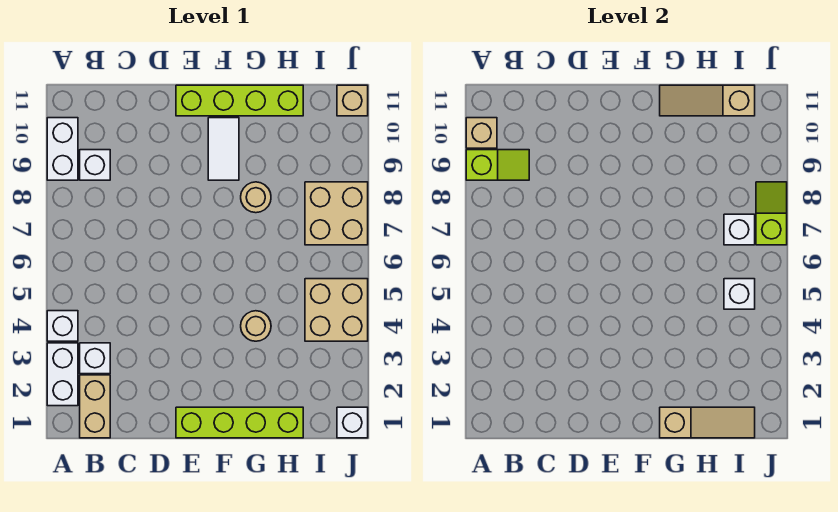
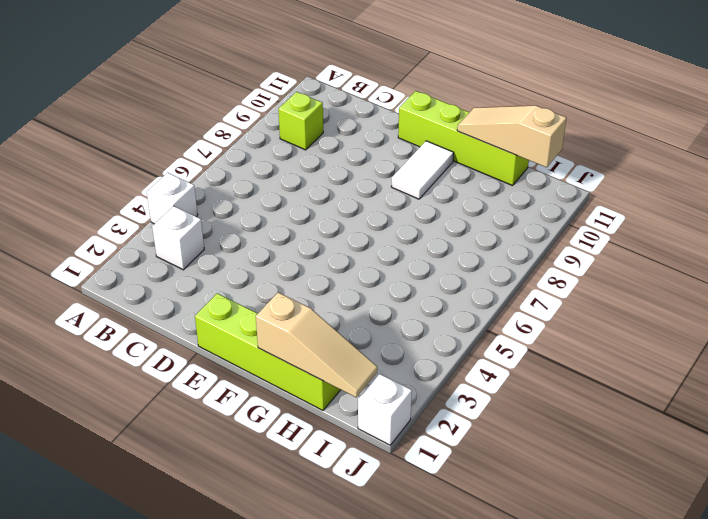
lime 1x1 brick [279,92,323,150] -> white 1x1 brick [80,150,110,180]
none -> white 1x2 brick [47,343,78,406]
none -> white 1x2 brick [47,118,78,180]
none -> tan 1x2 brick [80,375,110,438]

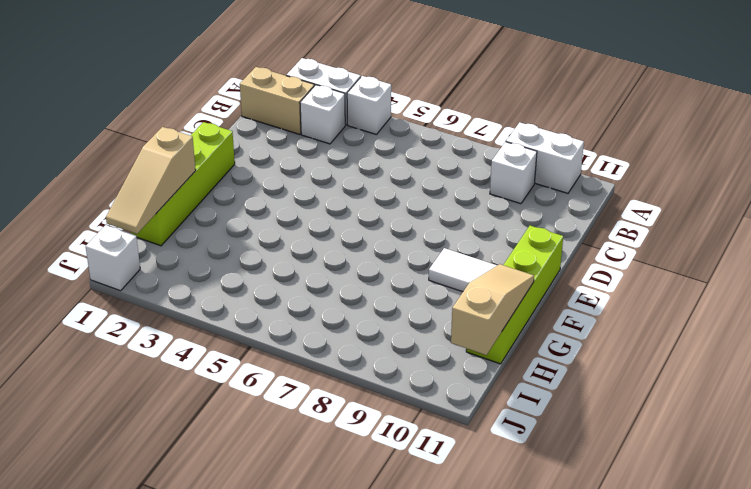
none -> tan 1x1 round brick [241,311,271,341]
none -> tan 1x1 round brick [241,182,271,213]
none -> tan 2x2 brick [305,279,368,341]

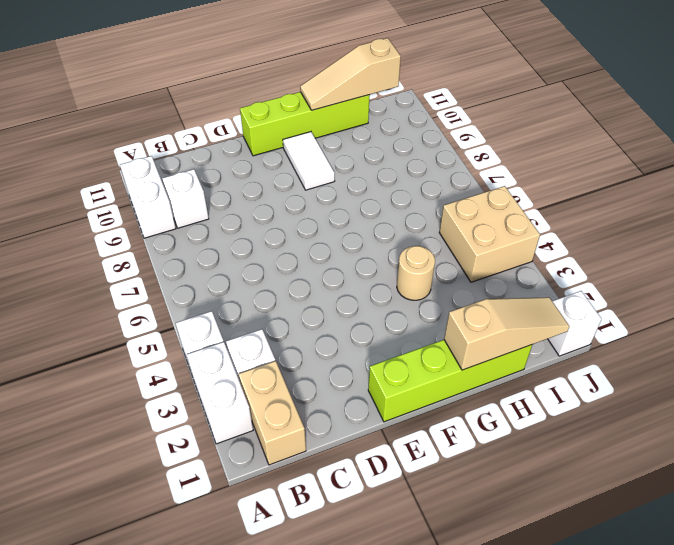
none -> tan 1x1 round brick [241,182,271,213]
none -> tan 2x2 brick [305,182,368,245]
none -> tan 1x1 brick [337,85,368,116]

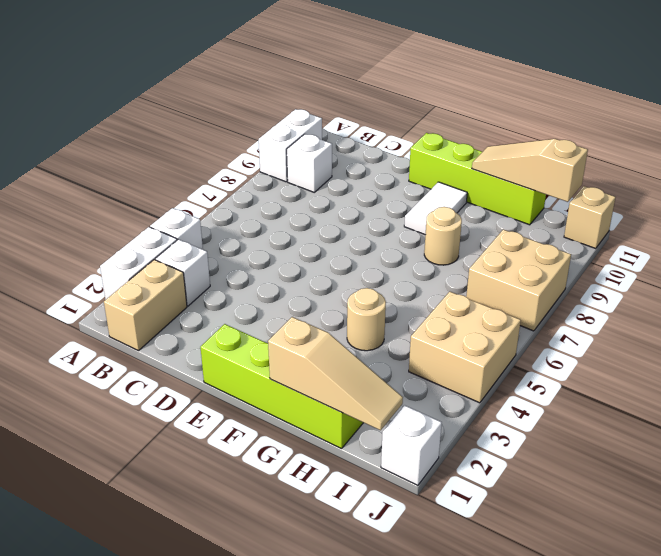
none -> lime 1x2 slope [466,150,529,180]
none -> tan 1x1 brick [466,118,497,148]
none -> white 1x1 brick [724,279,755,309]

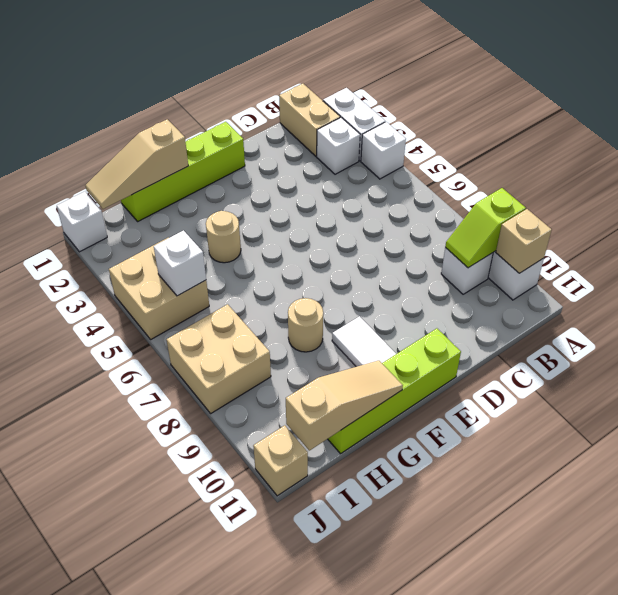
none -> white 1x1 brick [724,214,755,245]
none -> lime 1x2 slope [756,182,787,245]

